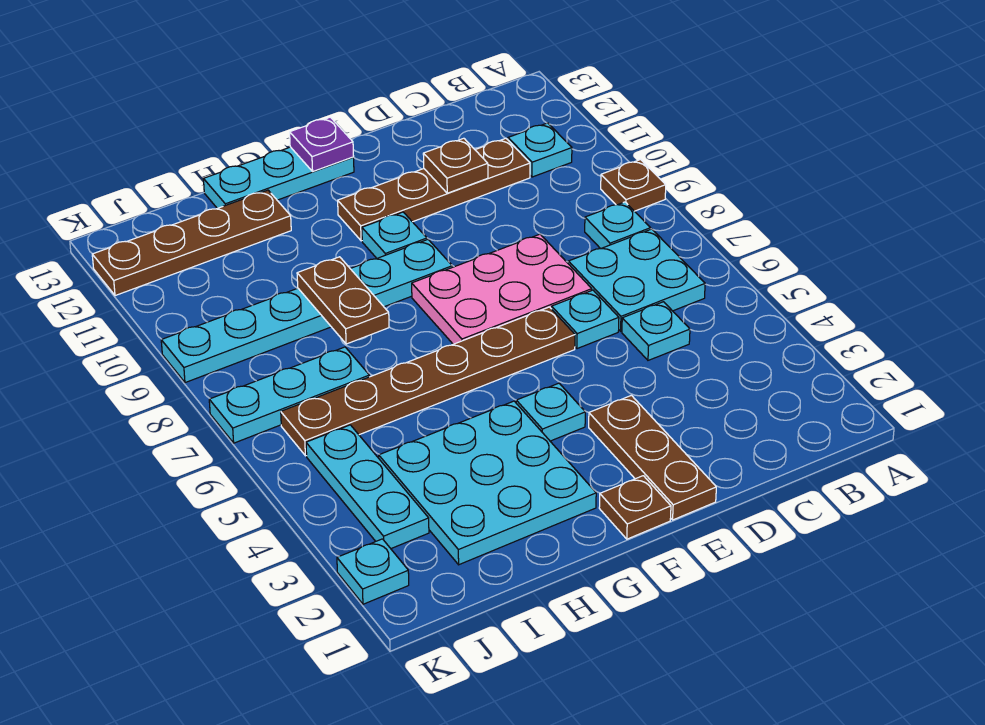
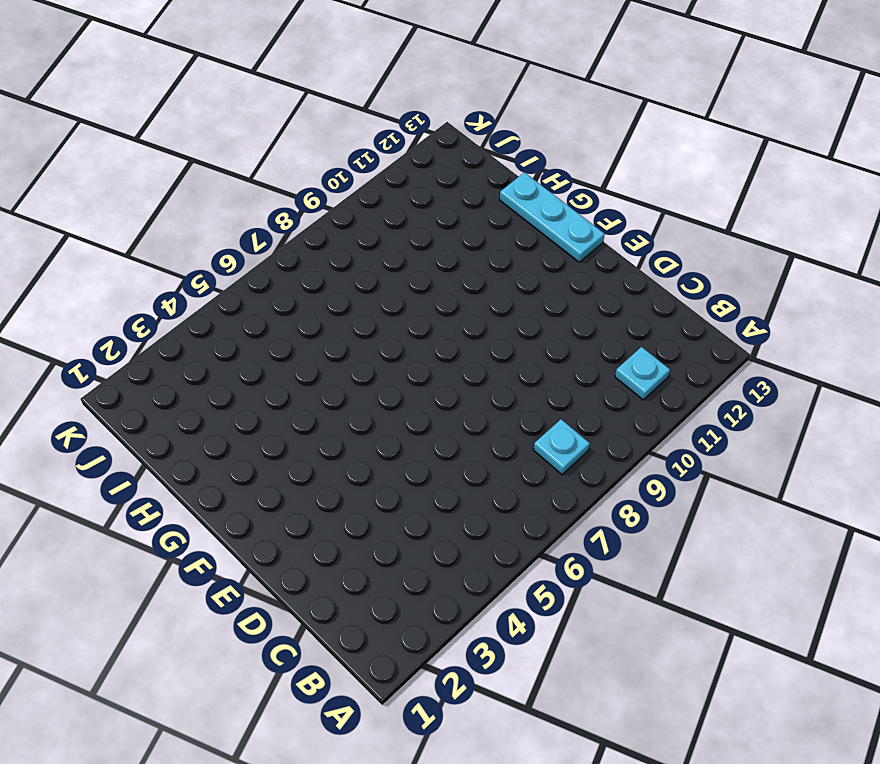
none -> brown 1x1 plate [601,160,666,211]
none -> cyan 2x2 plate [568,229,705,331]
none -> cyan 1x1 plate [622,302,690,360]

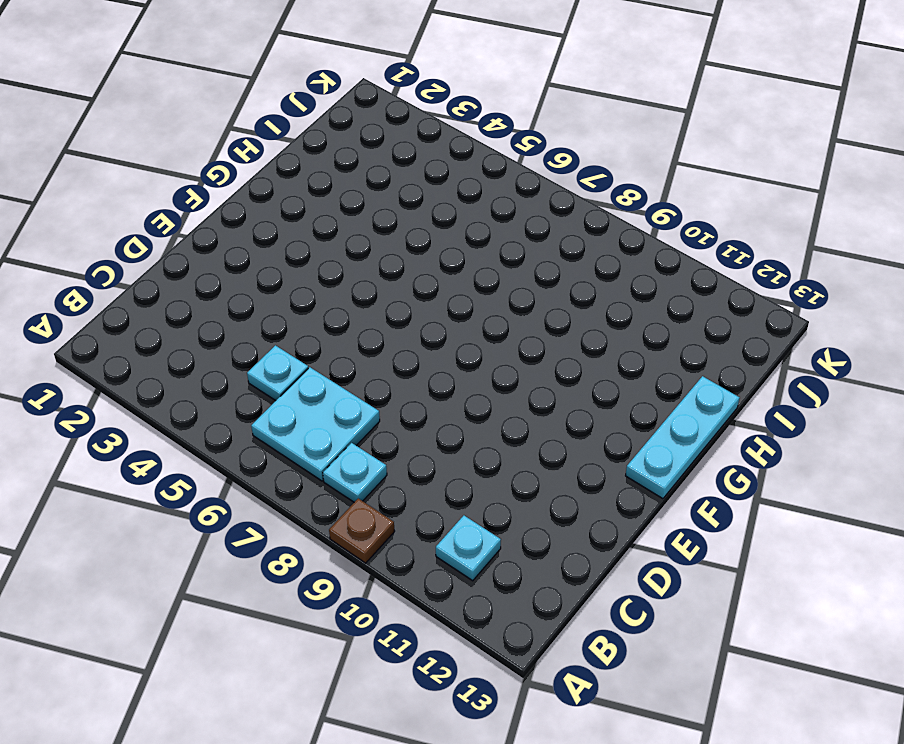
none -> brown 1x4 plate [338,138,530,241]
none -> cyan 1x1 plate [552,290,619,349]
none -> pink 2x3 plate [412,234,592,344]

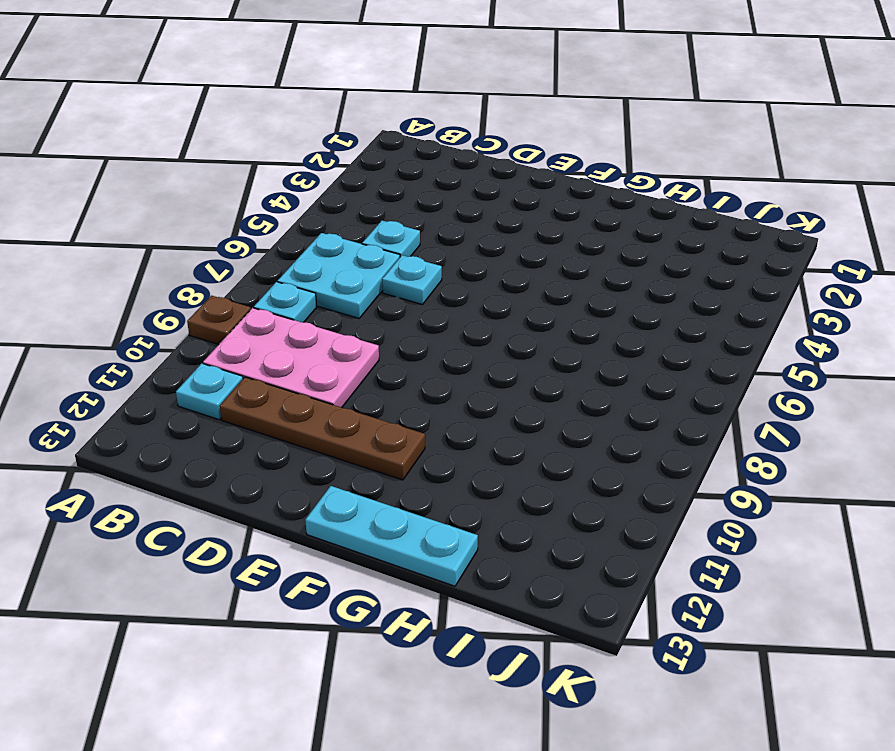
pink 2x3 plate [203,308,379,407] -> pink 2x3 plate moved to [412,234,592,344]
none -> brown 1x3 plate [589,395,716,520]
none -> brown 1x6 plate [281,307,575,456]
none -> brown 1x1 plate [599,476,671,539]

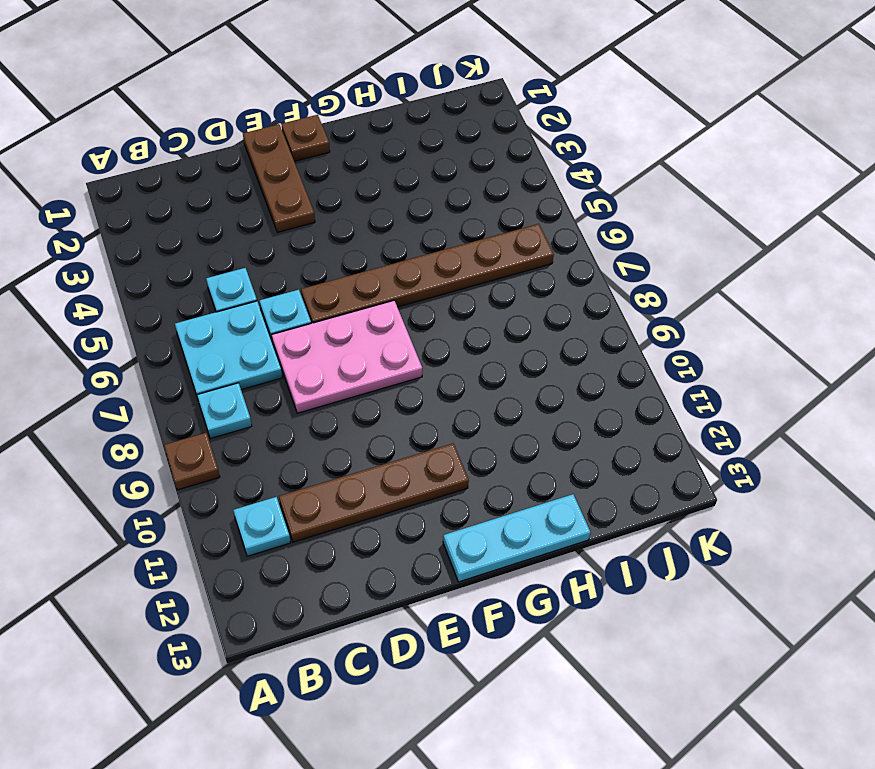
none -> cyan 1x1 plate [516,383,585,441]
none -> cyan 1x6 plate [161,240,452,383]
none -> cyan 1x1 plate [362,212,427,258]

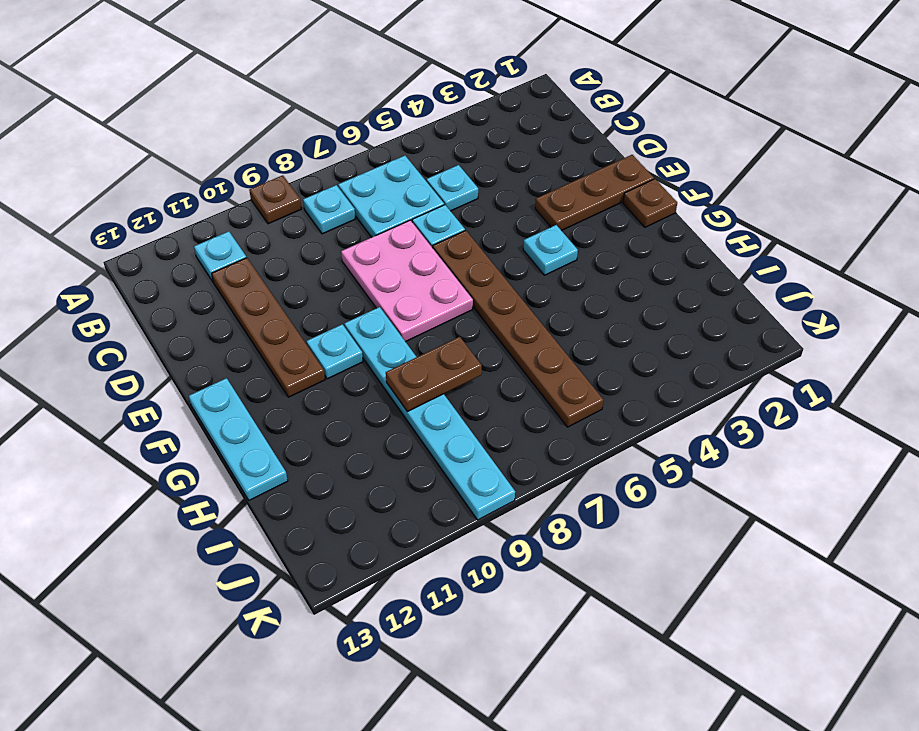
none -> cyan 3x3 plate [379,401,596,565]
none -> brown 1x4 plate [92,190,291,296]
none -> cyan 1x3 plate [209,347,369,443]

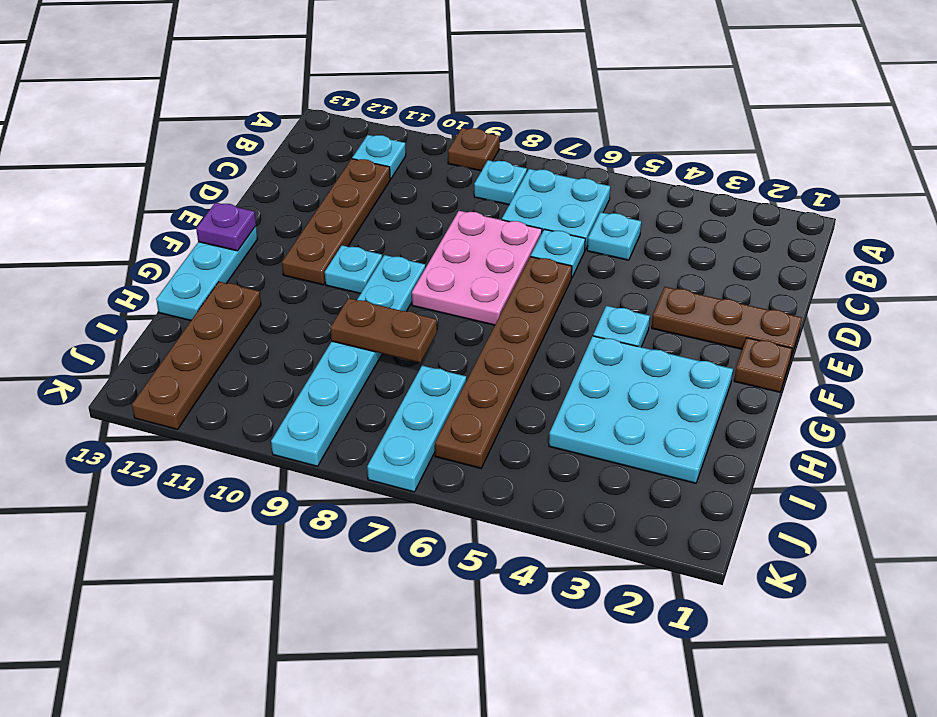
none -> cyan 1x3 plate [306,425,429,548]
none -> cyan 1x1 plate [337,539,409,604]
none -> brown 1x1 plate [423,138,488,193]

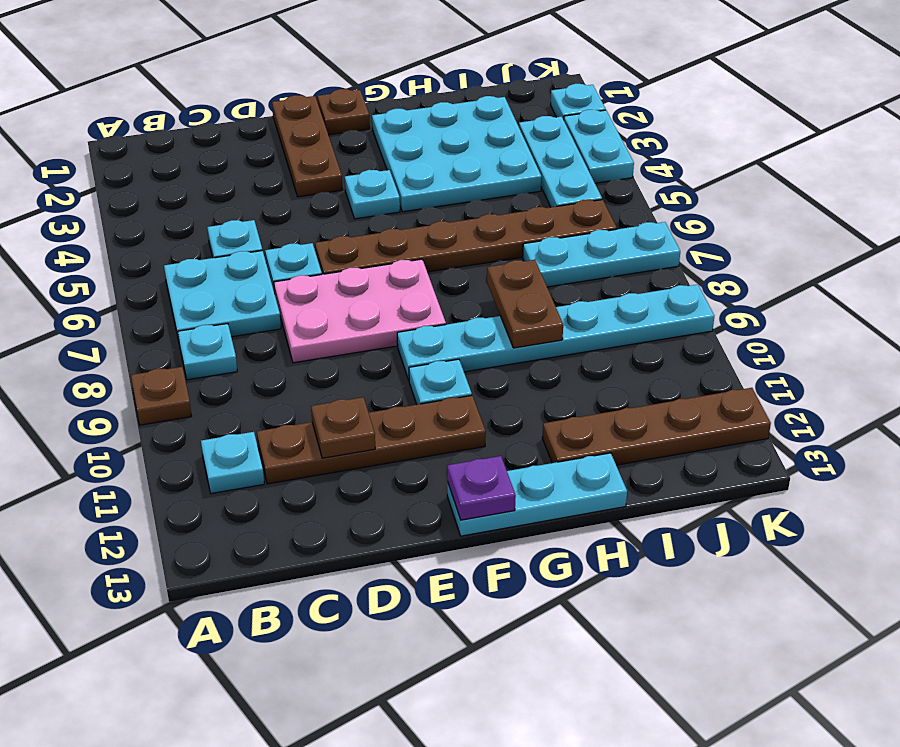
cyan 1x2 plate [564,110,634,183] -> none

